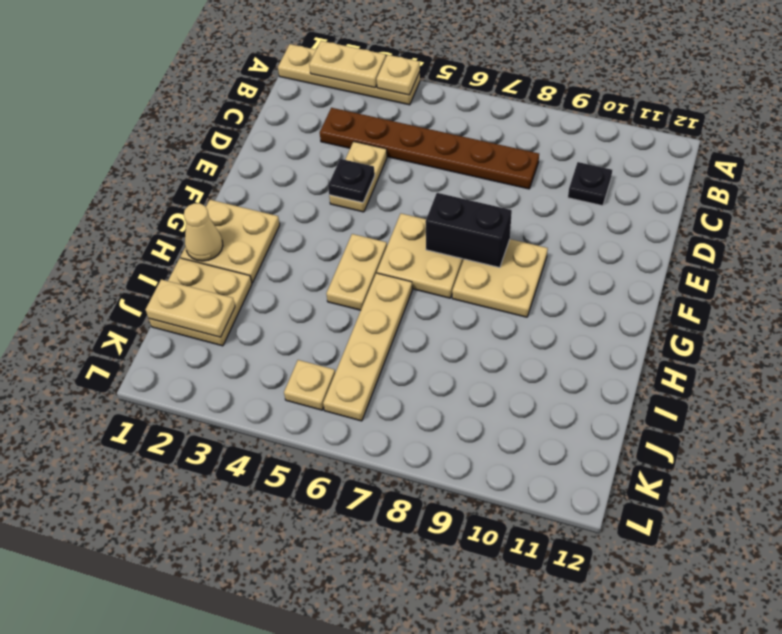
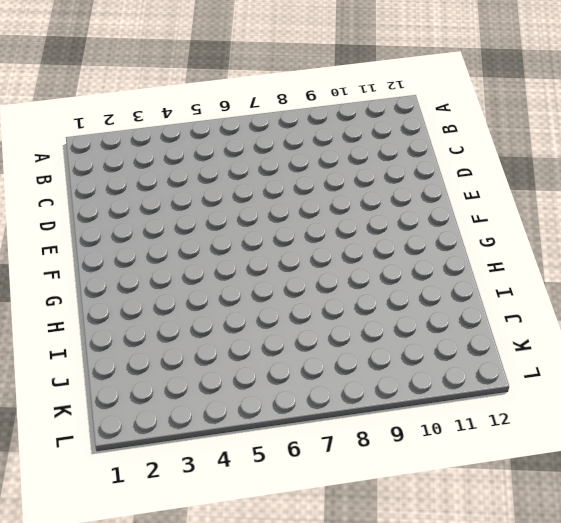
none -> tan 1x4 plate [278,44,420,105]
none -> brown 1x6 plate [320,108,539,189]
none -> black 1x1 plate [568,162,612,206]

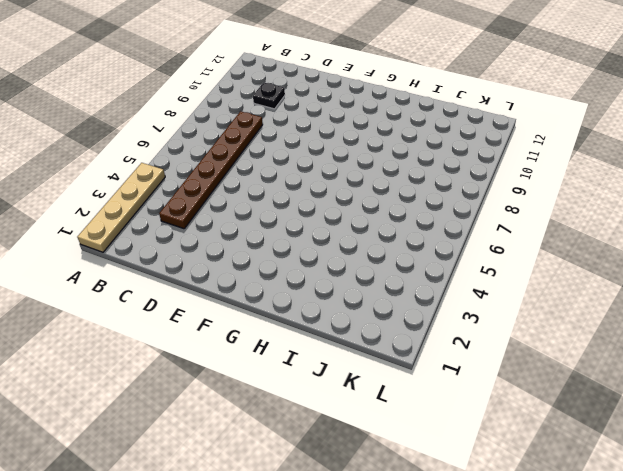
none -> tan 1x2 plate [329,141,387,212]
none -> tan 2x2 plate [377,214,464,298]
none -> tan 2x2 plate [452,239,548,317]

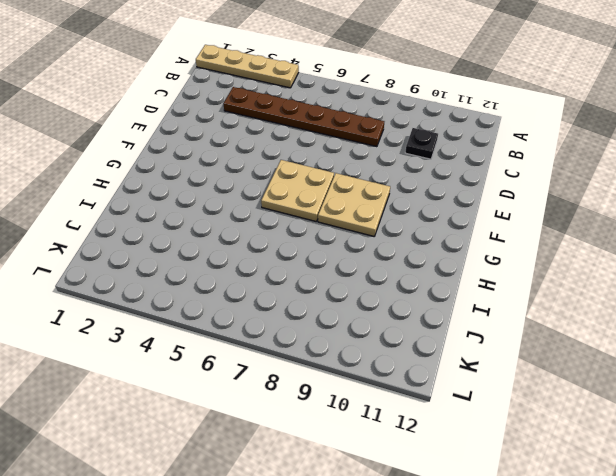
none -> tan 1x2 plate [329,141,387,212]
none -> tan 2x2 plate [181,200,280,283]
none -> tan 1x2 plate [326,234,387,310]

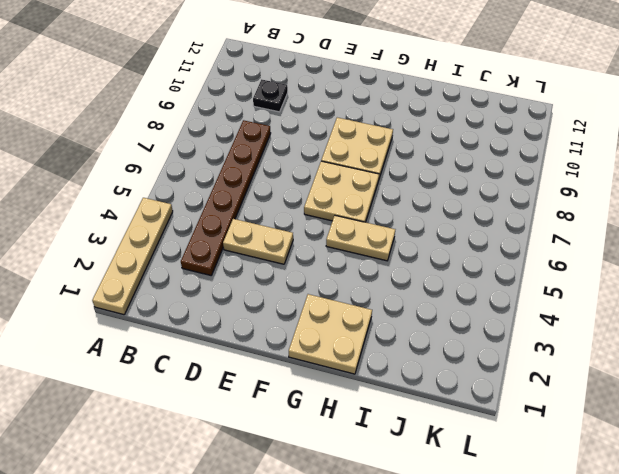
none -> tan 1x4 plate [323,273,412,421]
none -> tan 2x2 plate [149,258,252,346]
none -> tan 1x1 plate [284,360,335,410]

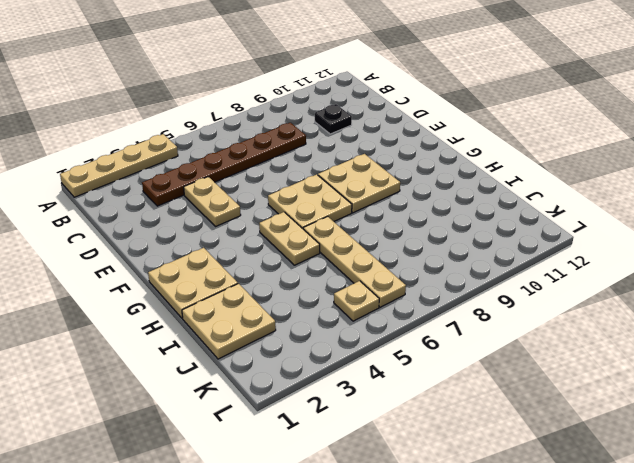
none -> tan 1x2 plate [309,41,386,88]
none -> tan 1x1 plate [377,55,420,95]
none -> black 1x1 plate [328,159,375,203]

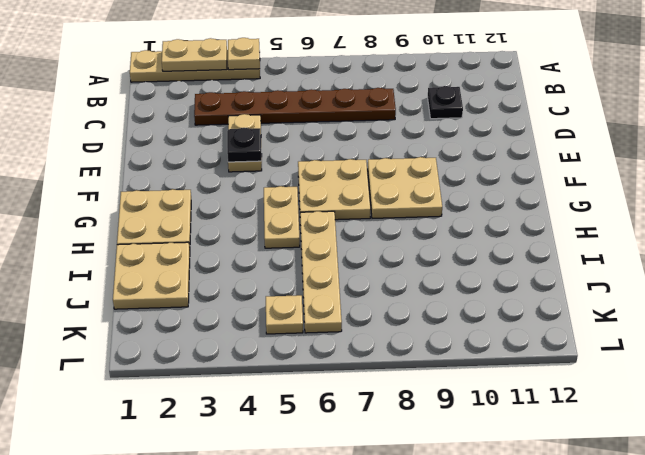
none -> black 1x2 brick [425,193,512,268]
none -> tan 1x1 cone [184,203,223,261]
none -> tan 1x2 plate [146,279,235,337]

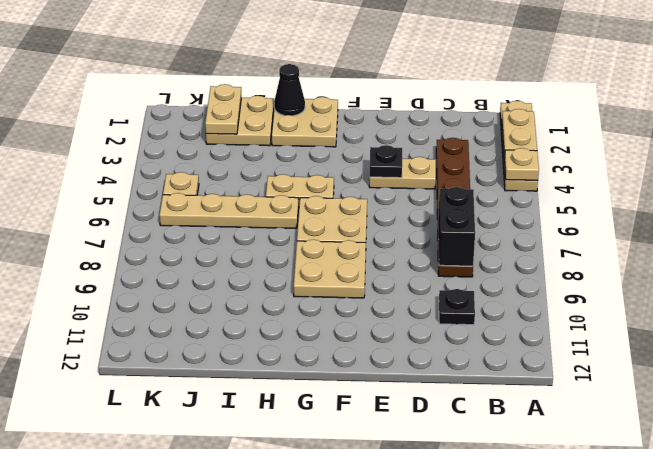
black 1x2 brick [438,187,475,266] -> black 1x2 brick moved to [425,193,512,268]
black 1x1 cone [274,64,305,116] -> tan 1x1 cone [184,203,223,261]

